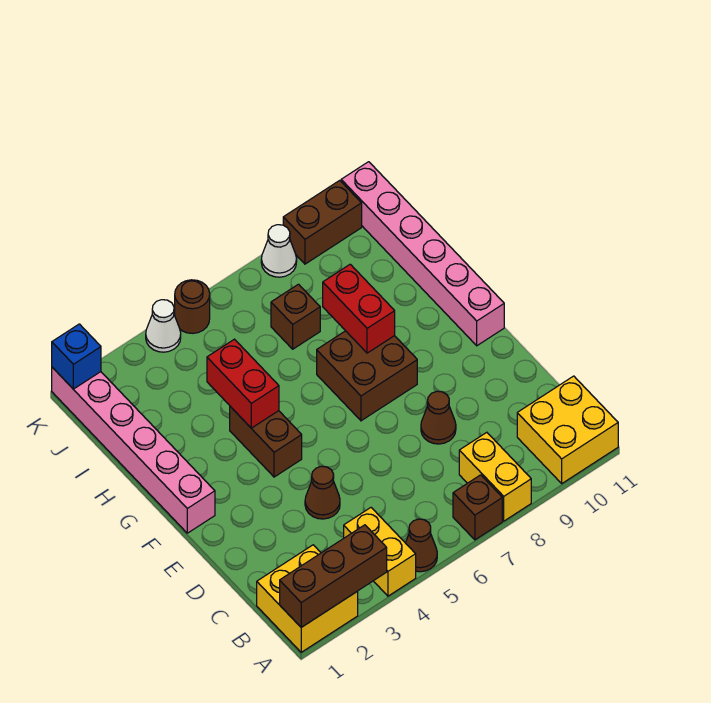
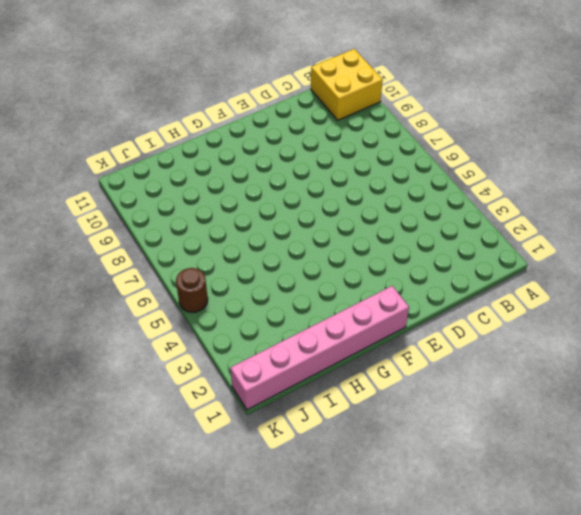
none -> yellow 2x2 brick [257,545,358,652]
none -> yellow 1x2 brick [344,508,416,596]
none -> brown 1x1 cone [406,519,437,572]

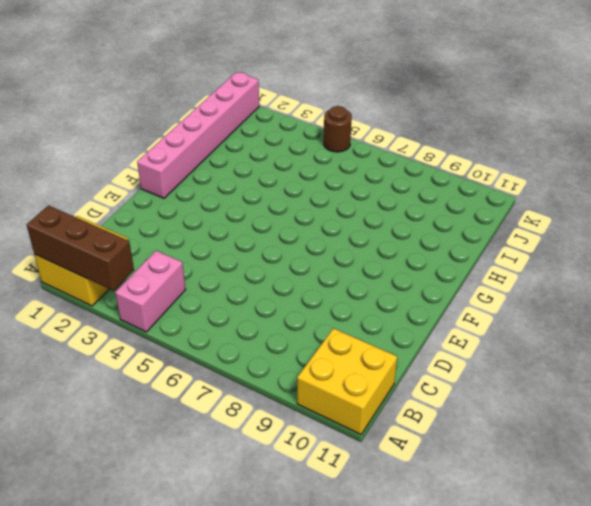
pink 1x2 brick [115,250,186,332] -> yellow 1x2 brick [344,508,416,596]
none -> brown 1x1 cone [406,519,437,572]
none -> brown 1x1 brick [453,475,502,540]
none -> yellow 1x2 brick [459,432,531,521]

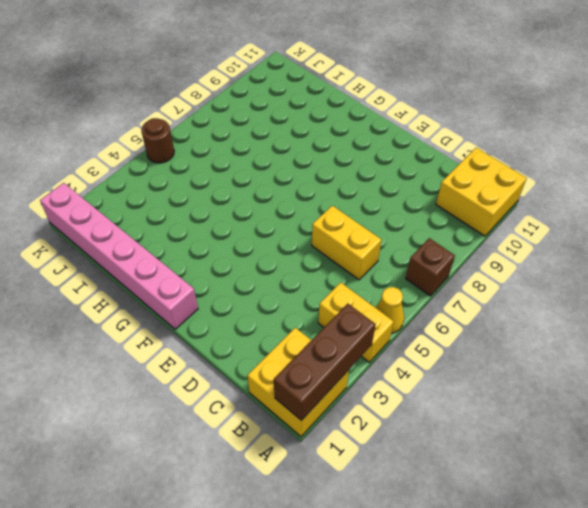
yellow 1x1 cone [376,287,404,333] -> brown 1x1 cone [406,519,437,572]
yellow 1x2 brick [312,206,382,280] -> yellow 1x2 brick moved to [459,432,531,521]
none -> brown 1x1 cone [305,466,340,519]
none -> brown 1x1 cone [421,391,456,444]
none -> brown 1x2 brick [230,407,302,477]

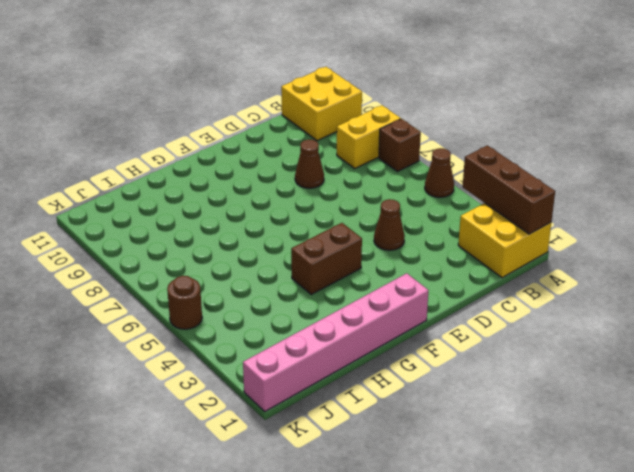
none -> yellow 1x2 brick [344,508,416,596]
none -> brown 2x2 brick [317,331,417,421]
none -> pink 1x6 brick [341,162,504,346]

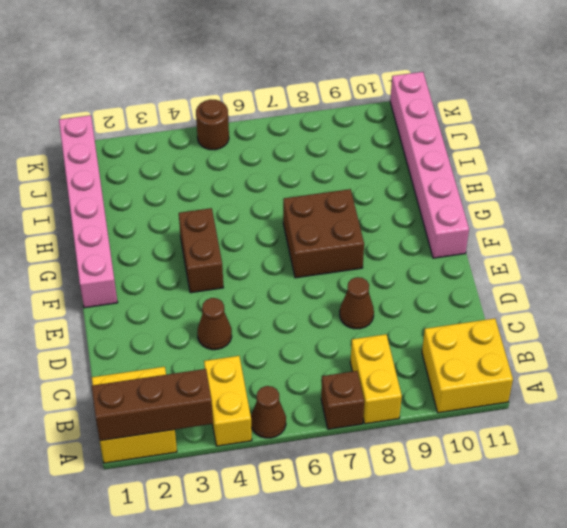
none -> brown 1x1 brick [271,284,320,349]
none -> white 1x1 cone [146,300,181,352]
none -> white 1x1 cone [261,225,297,277]

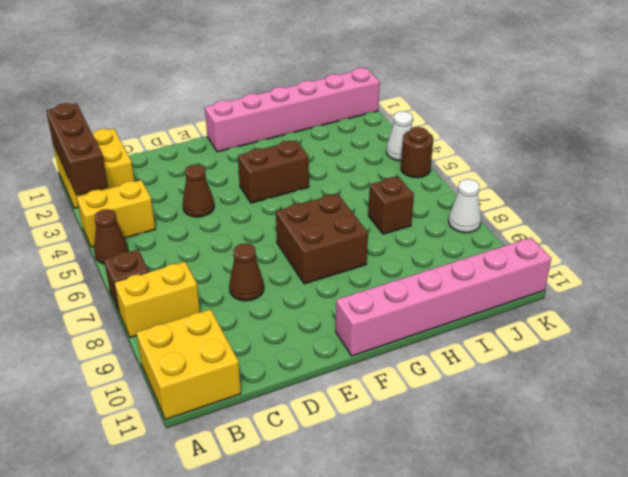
none -> brown 1x2 brick [283,180,362,264]
none -> red 1x2 brick [207,339,279,428]
none -> red 1x2 brick [323,264,395,353]

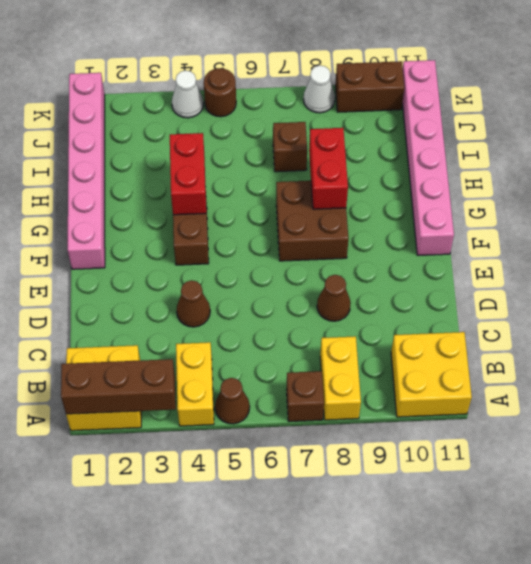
none -> blue 1x1 brick [52,324,101,389]

